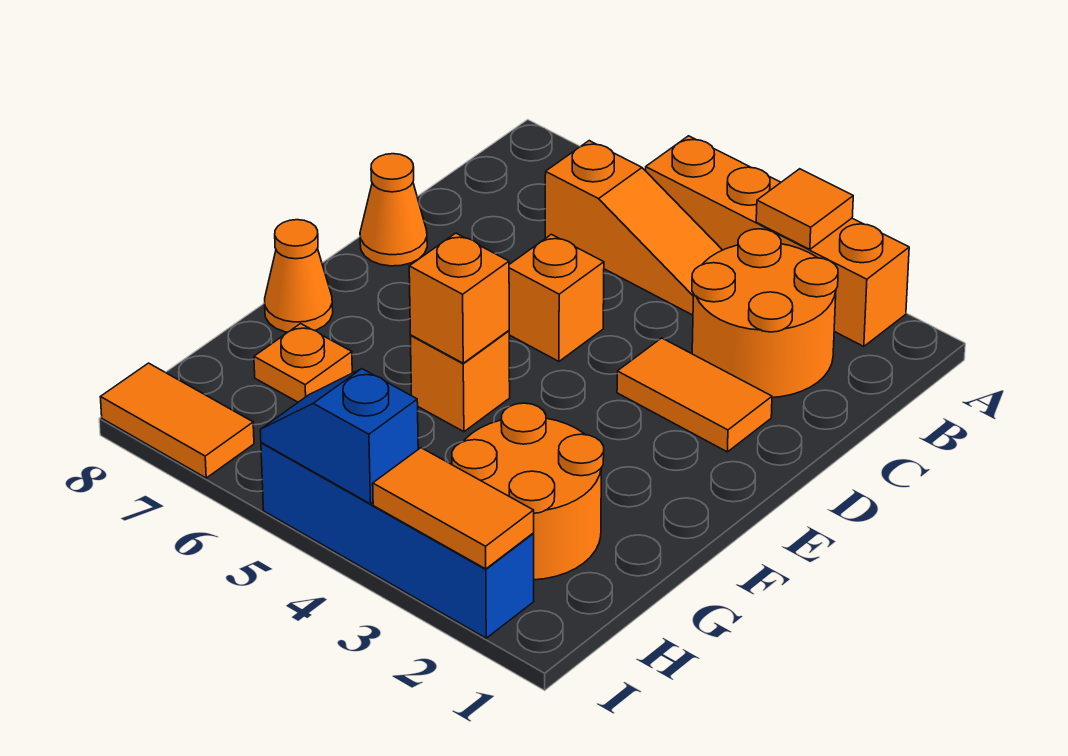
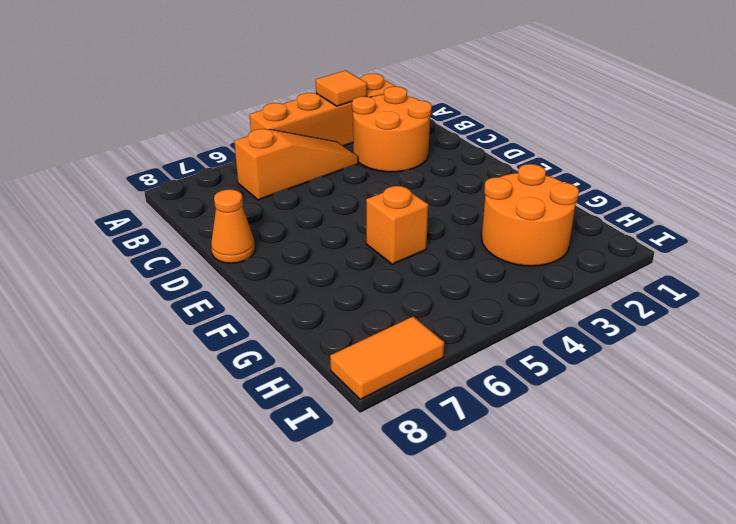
none -> orange 1x2 tile [617,338,772,452]
none -> orange 1x1 brick [509,234,604,361]
none -> orange 1x1 cone [265,220,333,332]

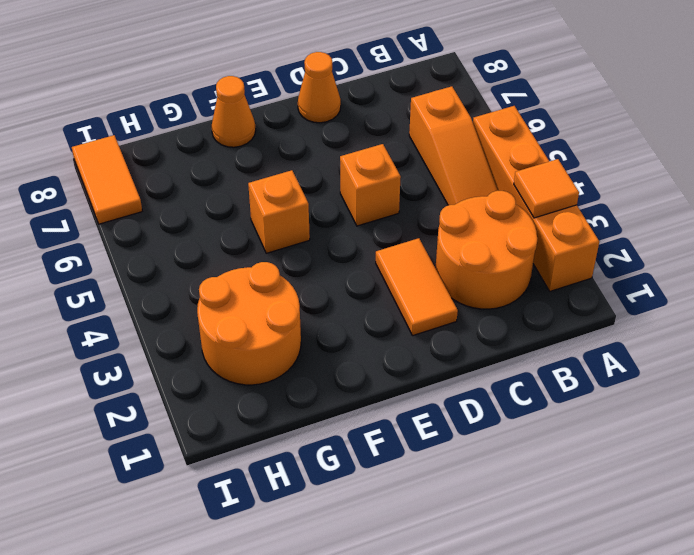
none -> orange 1x1 plate [254,324,352,402]
none -> blue 1x4 brick [261,443,534,638]
none -> orange 1x1 brick [409,233,509,363]

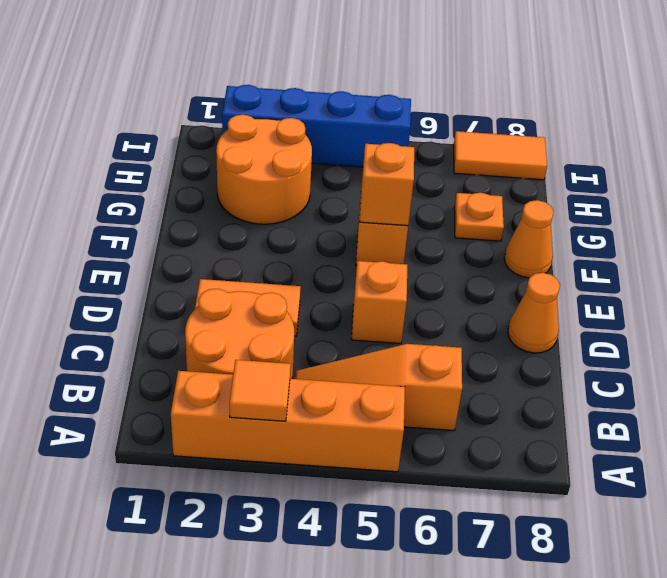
none -> orange 1x2 tile [373,448,534,569]
none -> blue 1x2 slope [260,369,418,504]

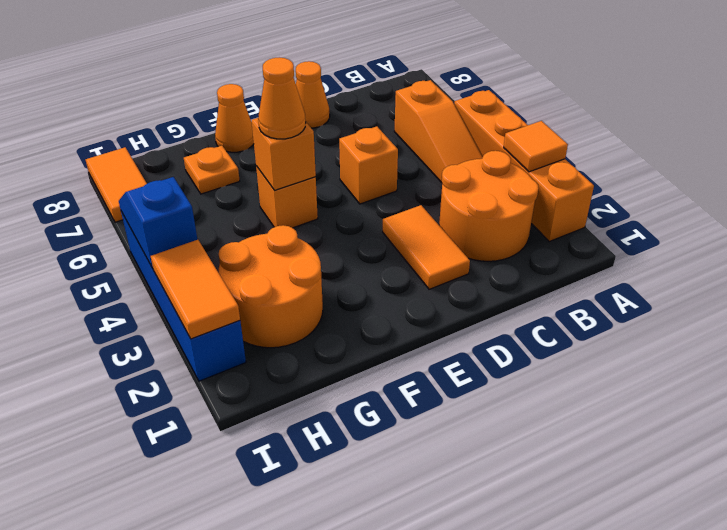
orange 1x1 cone [258,57,306,139] -> none

